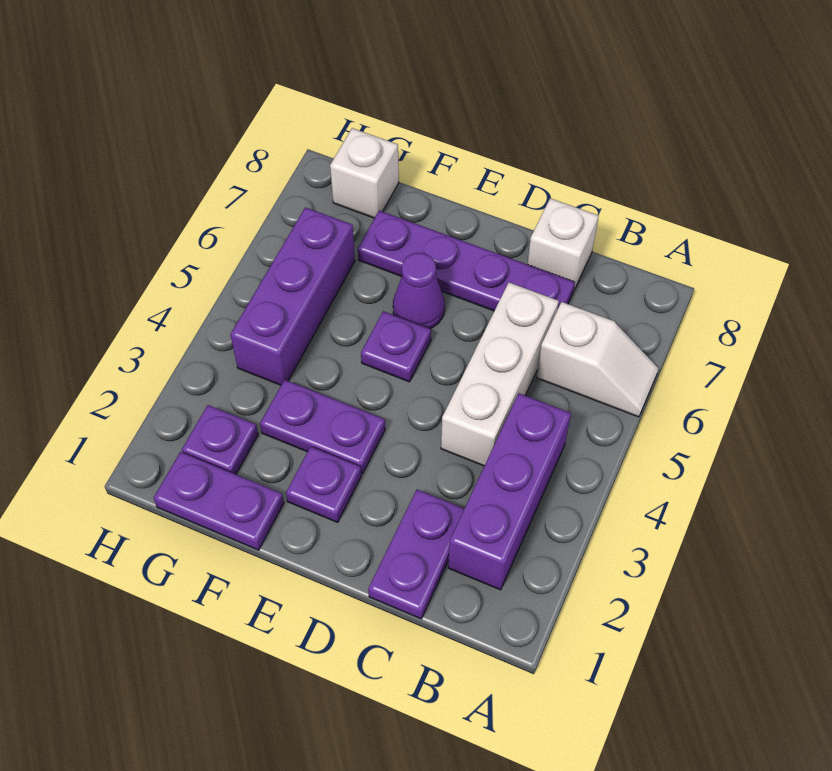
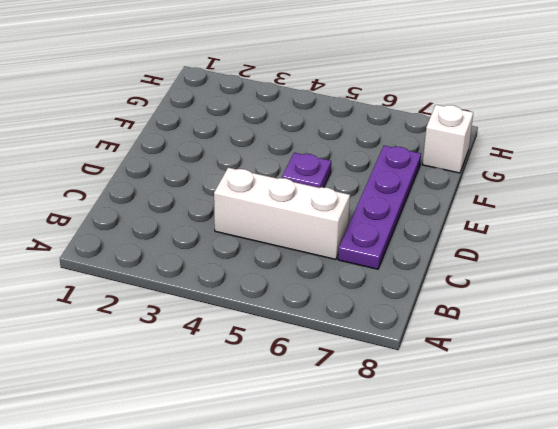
none -> white 1x2 slope [537,302,659,417]
none -> purple 1x3 brick [448,393,571,590]
none -> purple 1x2 plate [368,490,464,619]

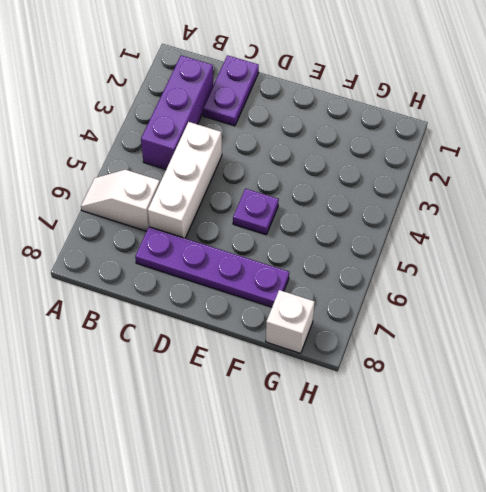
none -> white 1x1 brick [527,198,599,291]
none -> purple 1x1 plate [286,447,361,522]
none -> purple 1x2 plate [260,380,385,474]

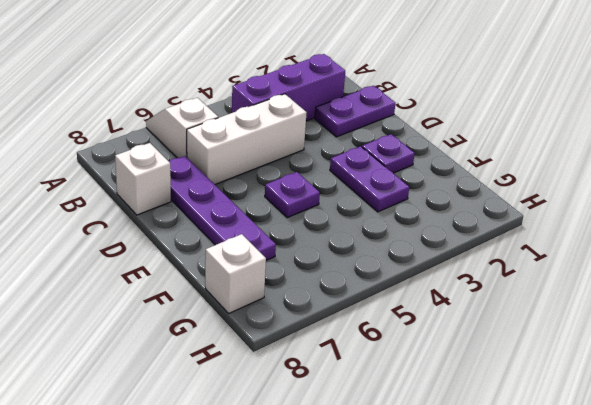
none -> purple 1x1 cone [393,253,445,329]
none -> purple 1x2 plate [154,452,284,550]
none -> purple 1x1 plate [182,405,258,474]

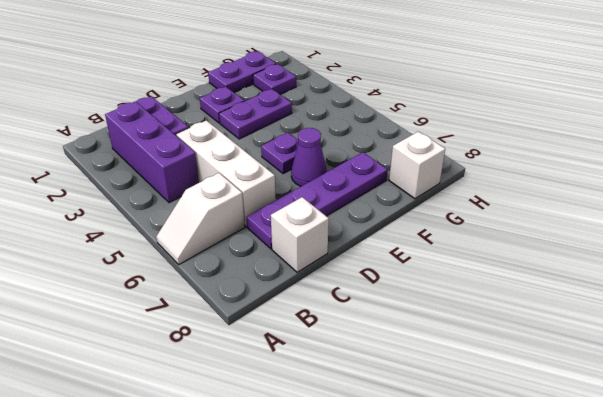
none -> purple 1x3 brick [230,207,355,385]

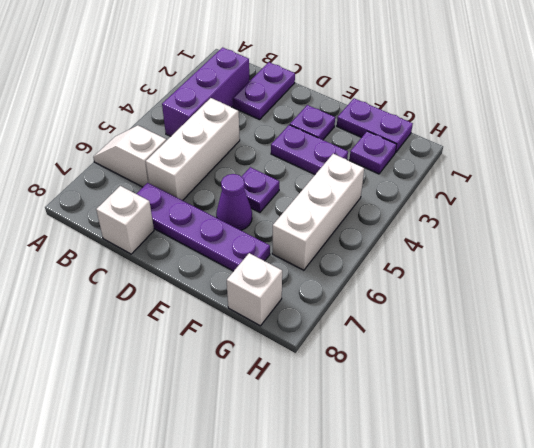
white 1x3 brick [272,154,364,270] -> purple 1x3 brick [230,207,355,385]

